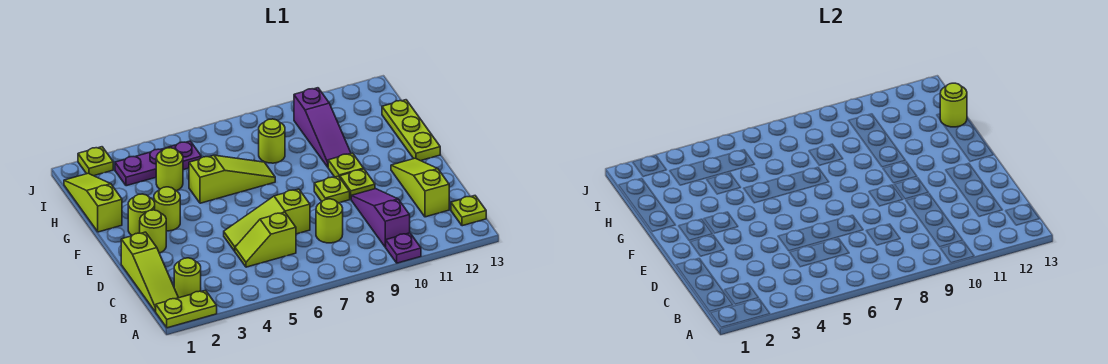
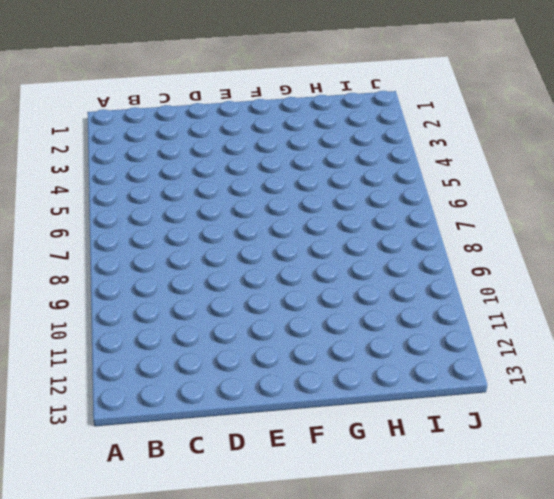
none -> lime 1x2 plate [156,290,217,328]
none -> purple 1x1 plate [386,233,421,263]
none -> lime 1x3 slope [121,232,178,312]

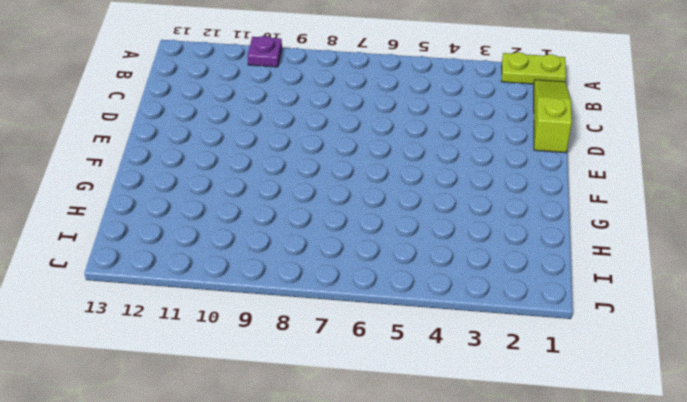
none -> lime 1x1 round brick [174,258,201,298]
none -> purple 1x3 slope [351,189,410,247]
none -> lime 1x1 plate [451,196,486,226]

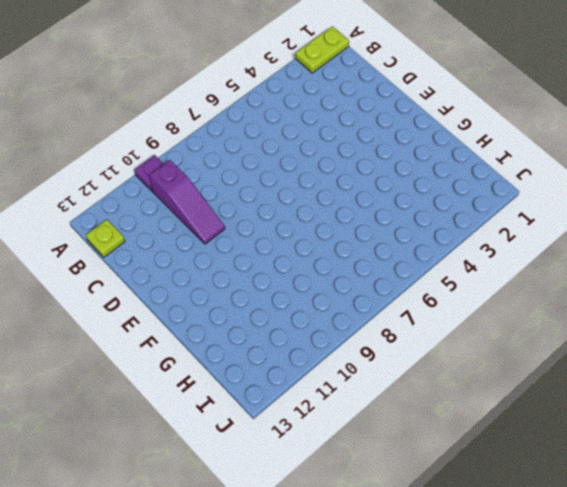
none -> lime 1x3 slope [121,232,178,312]
none -> lime 1x1 round brick [174,258,201,298]
none -> lime 1x2 slope [235,212,296,267]

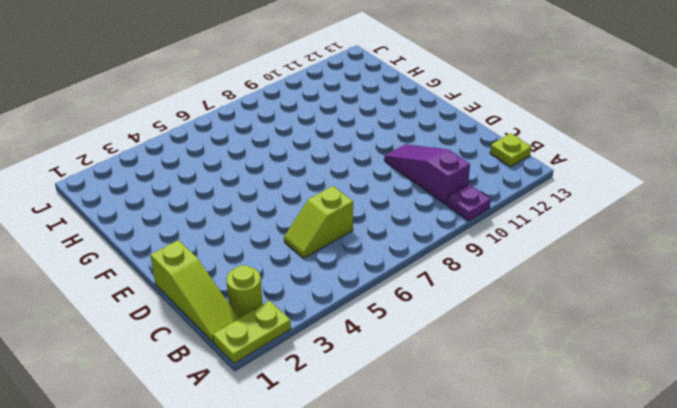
none -> lime 1x1 round brick [316,199,343,243]
none -> lime 1x3 slope [391,158,449,217]
none -> lime 1x3 slope [224,189,310,251]

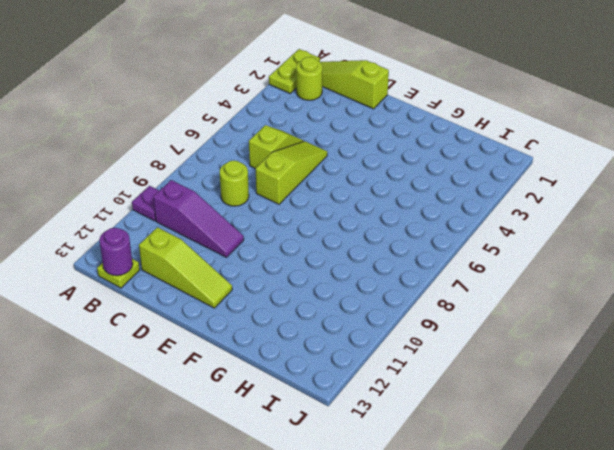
purple 1x1 round brick [99,228,133,276] -> none
none -> lime 1x1 round brick [140,210,166,253]
none -> lime 1x1 plate [314,176,350,203]
none -> lime 1x1 plate [340,169,375,199]

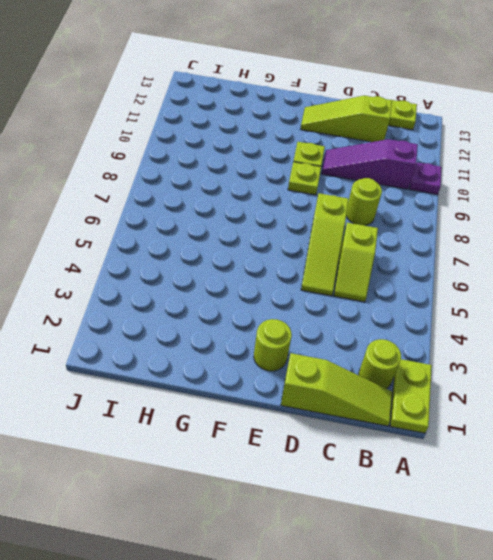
none -> lime 1x1 round brick [128,194,155,235]
none -> lime 1x1 round brick [154,187,180,231]
none -> lime 1x1 plate [328,153,364,177]

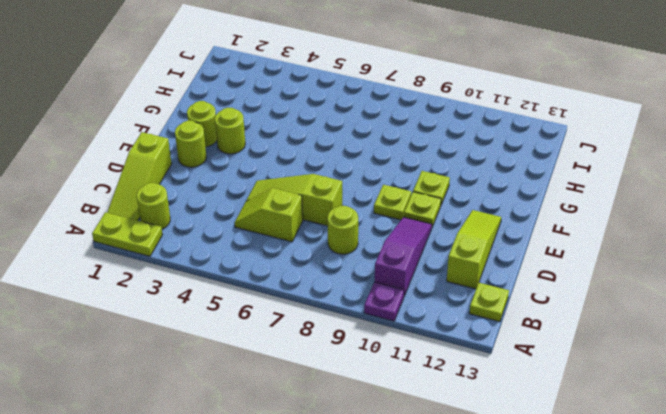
none -> lime 1x3 plate [382,100,440,161]
none -> lime 1x3 slope [64,173,122,232]
none -> lime 1x3 slope [189,155,275,203]

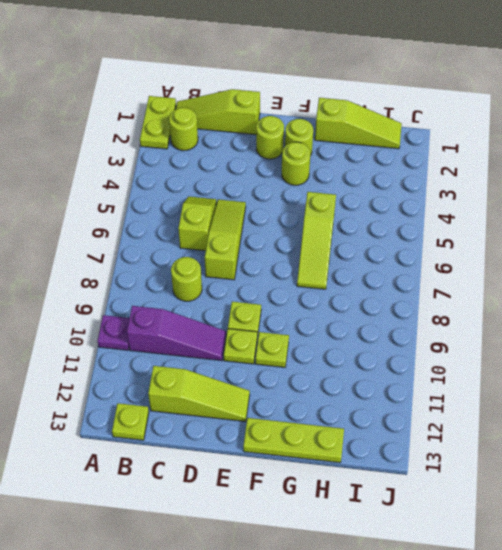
none -> purple 1x3 slope [294,88,351,167]
none -> lime 1x1 round brick [156,148,183,191]
none -> lime 1x1 round brick [259,119,285,163]

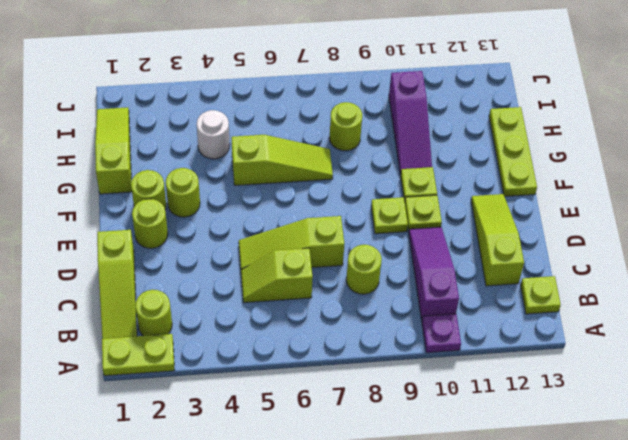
white 1x1 round brick [197,110,230,159] -> lime 1x1 round brick [156,148,183,191]
none -> purple 1x3 plate [115,141,201,186]
none -> lime 1x1 plate [78,147,113,176]
none -> lime 1x1 round brick [940,83,967,127]

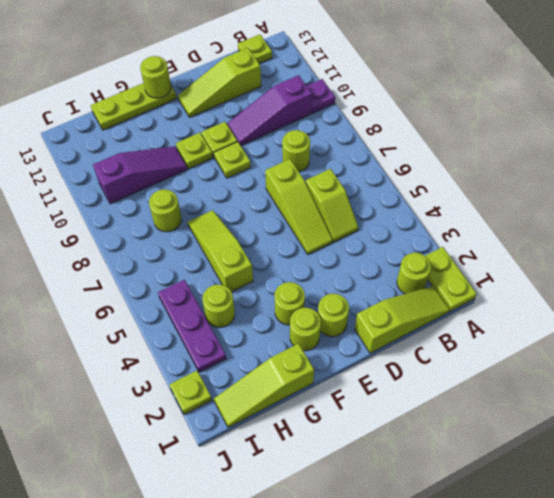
lime 1x1 round brick [140,56,171,98] -> lime 1x1 round brick moved to [940,83,967,127]

